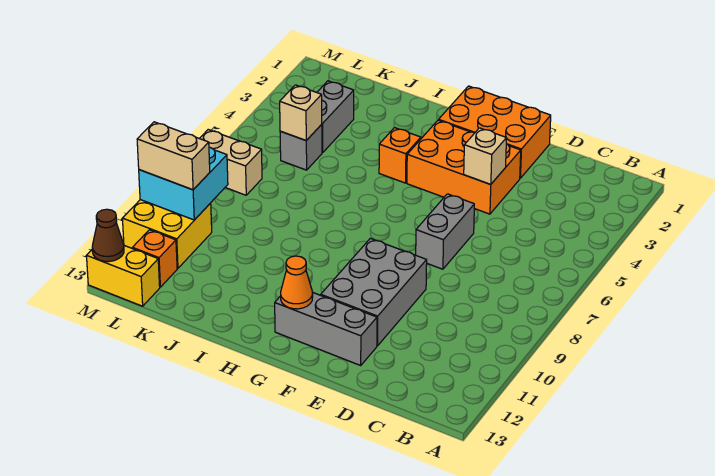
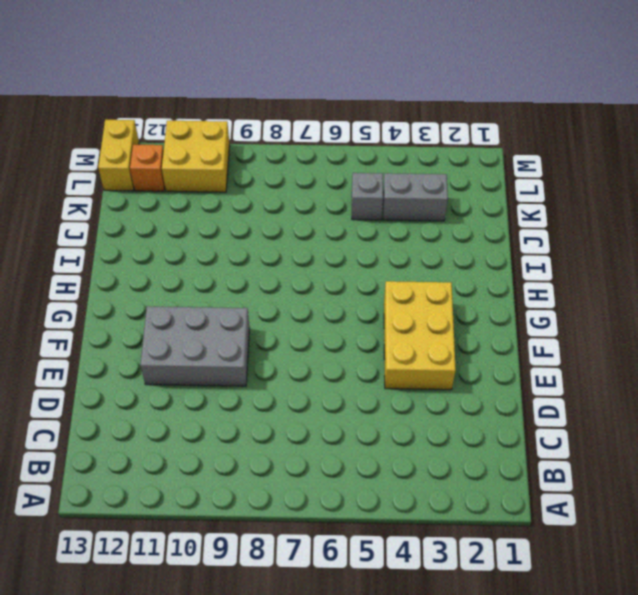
yellow 2x3 brick [384,281,456,390] -> orange 2x3 brick [407,120,521,214]
none -> orange 2x3 brick [439,86,551,178]
none -> grey 1x2 brick [416,194,474,269]
none -> grey 1x3 brick [275,293,377,365]

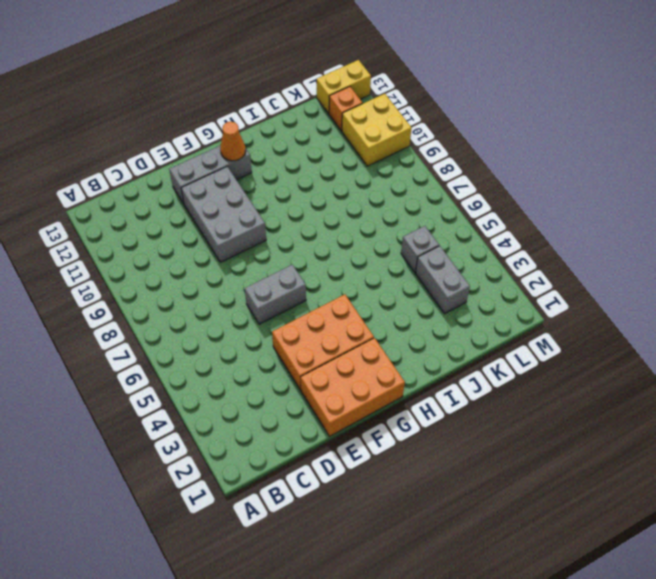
grey 1x2 brick [245,265,306,324] -> grey 1x2 brick turned to [416,194,474,269]
none -> orange 1x1 brick [379,128,421,183]
none -> tan 1x2 brick [199,130,262,195]
none -> tan 1x1 brick [464,128,507,184]

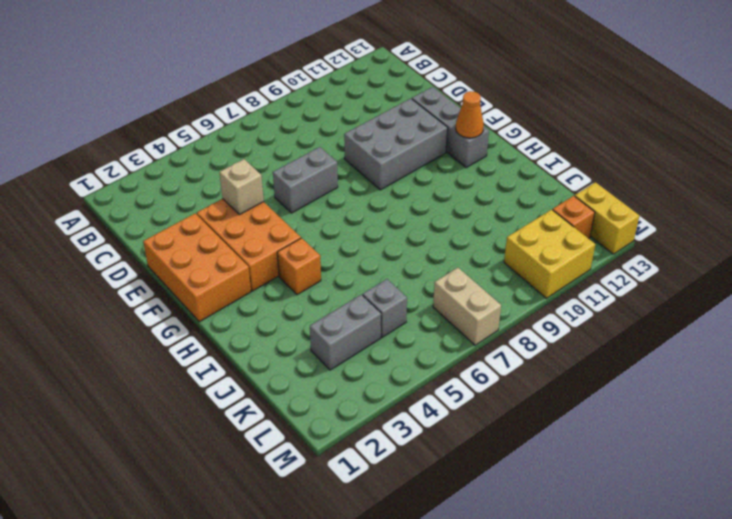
none -> tan 1x1 brick [280,85,322,140]
none -> cyan 2x2 brick [139,147,228,220]
none -> brown 1x1 cone [92,209,124,262]

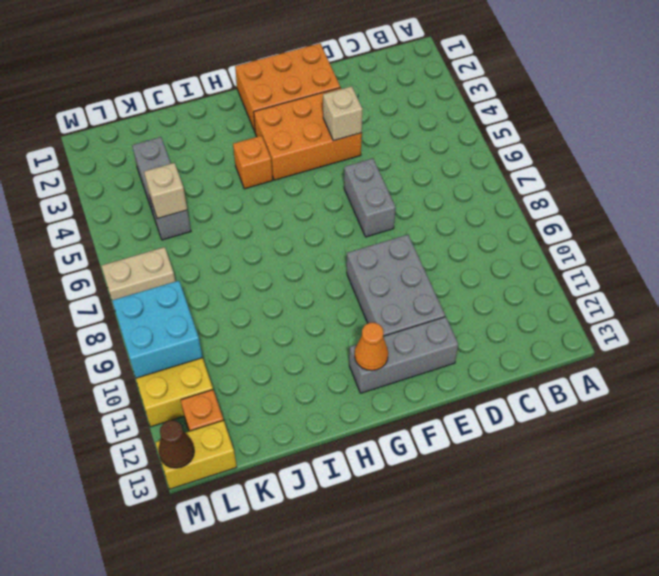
none -> tan 1x2 brick [137,122,210,190]

